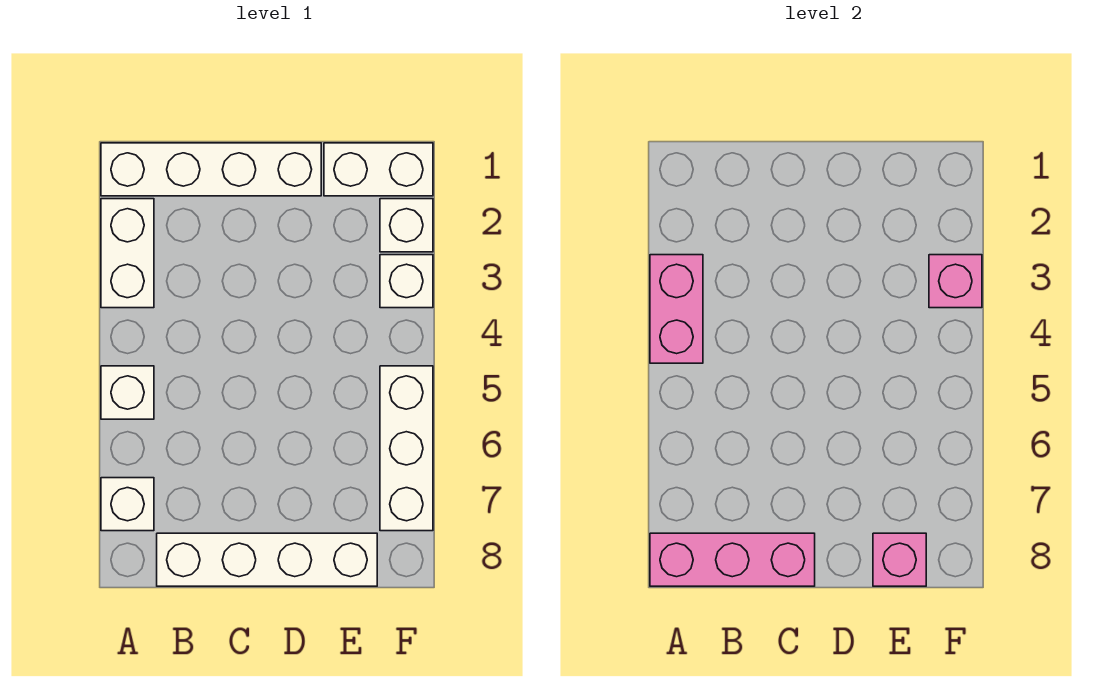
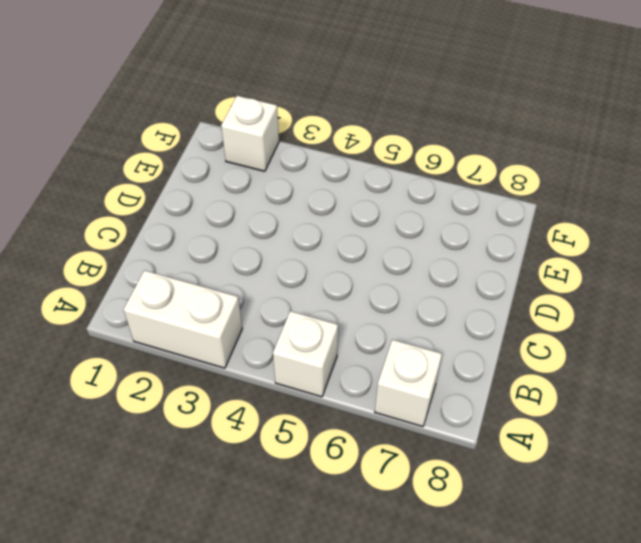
none -> white 1x4 brick [101,143,321,196]
none -> white 1x4 brick [157,533,377,586]
none -> white 1x2 brick [324,143,433,196]

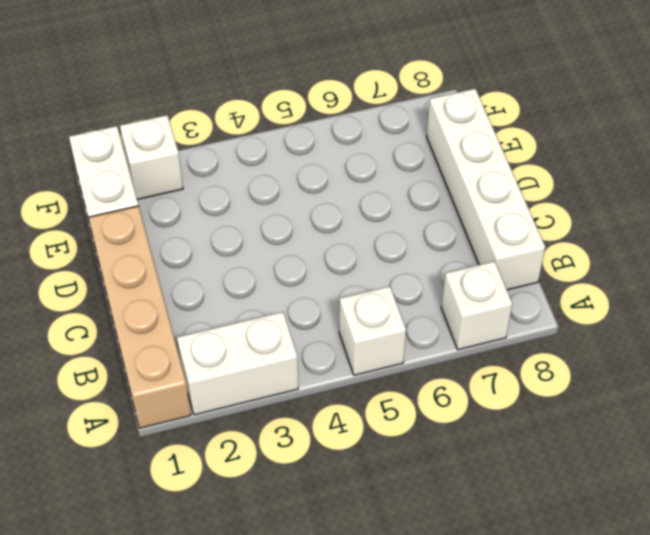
tan 1x4 brick [89,206,191,428] -> white 1x4 brick [101,143,321,196]
none -> white 1x1 brick [380,255,433,308]
none -> white 1x3 brick [380,366,433,531]
none -> pink 1x2 brick [650,255,703,363]

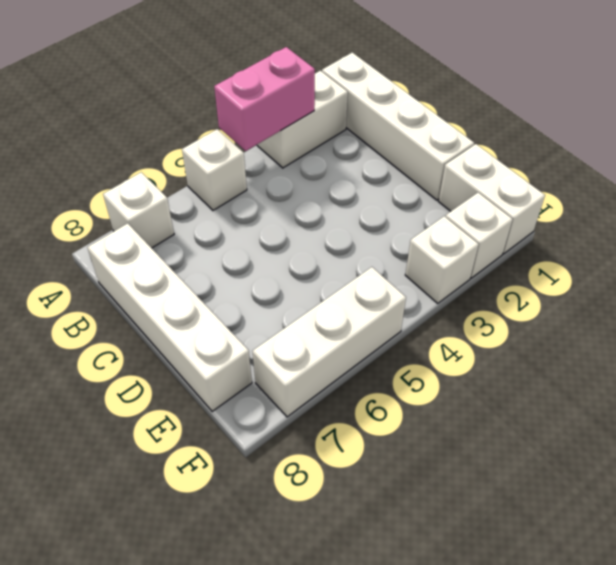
none -> pink 1x3 brick [650,533,815,586]
none -> pink 1x1 brick [873,533,926,586]
none -> pink 1x1 brick [929,255,982,308]

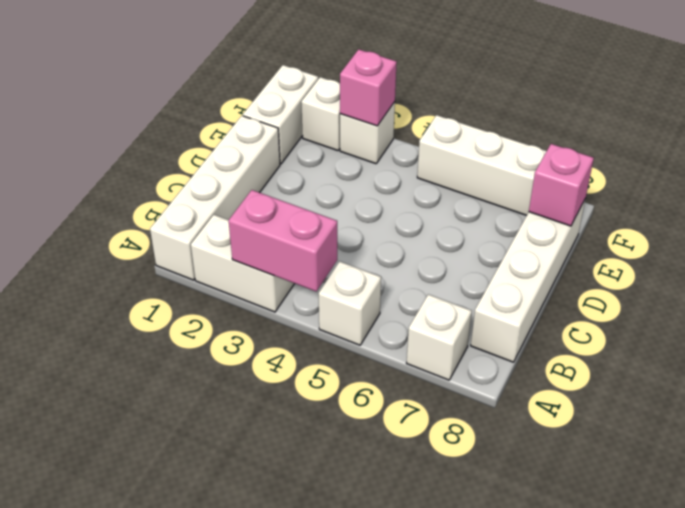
none -> pink 1x3 brick [650,533,815,586]

